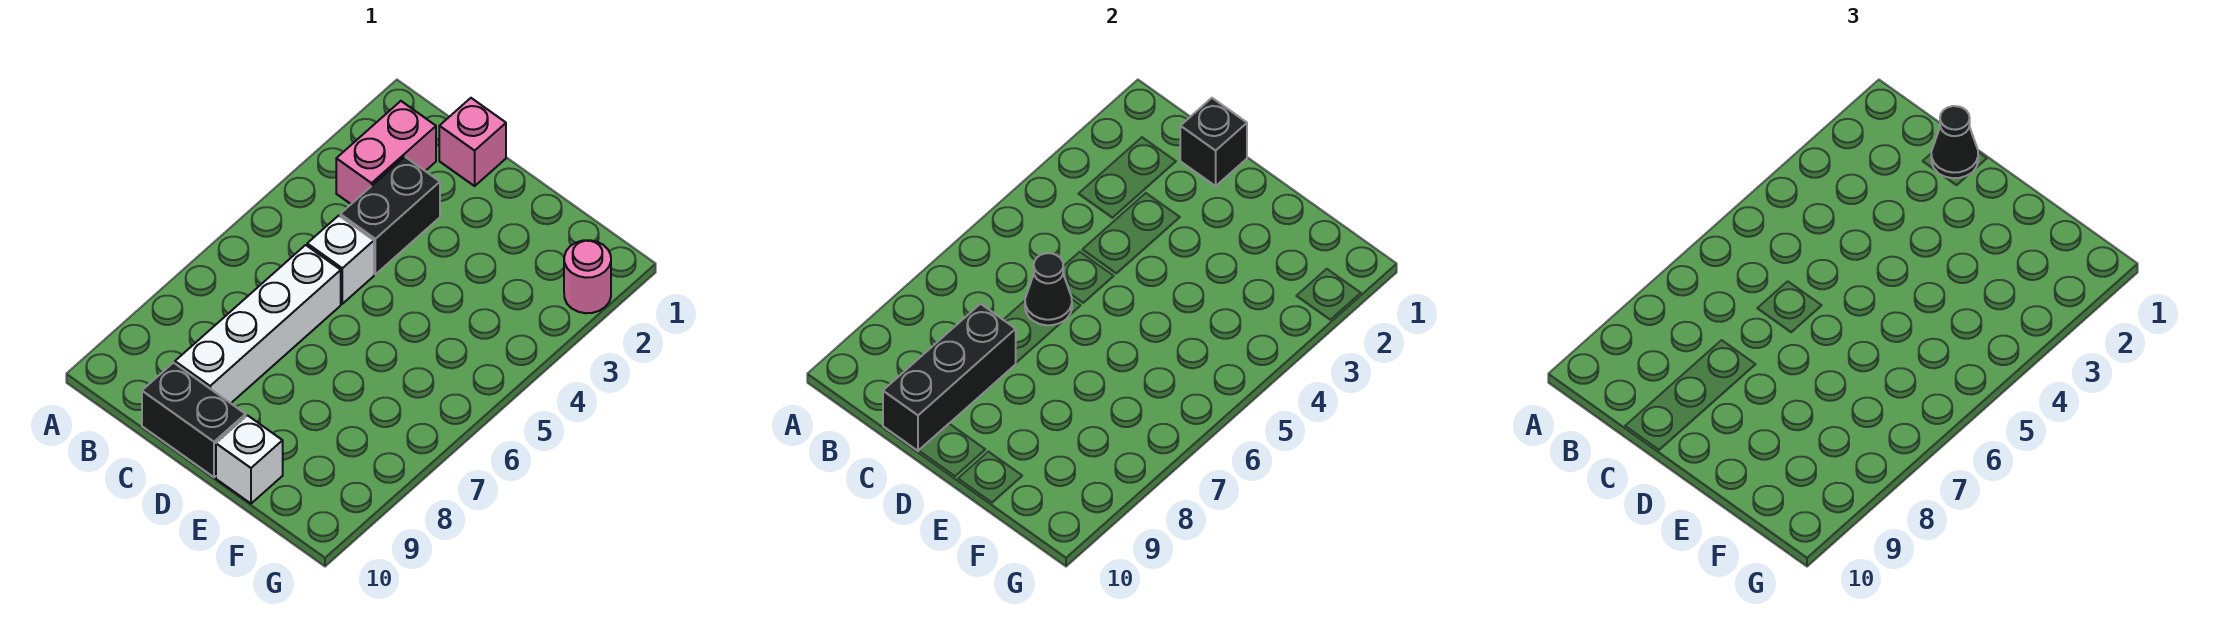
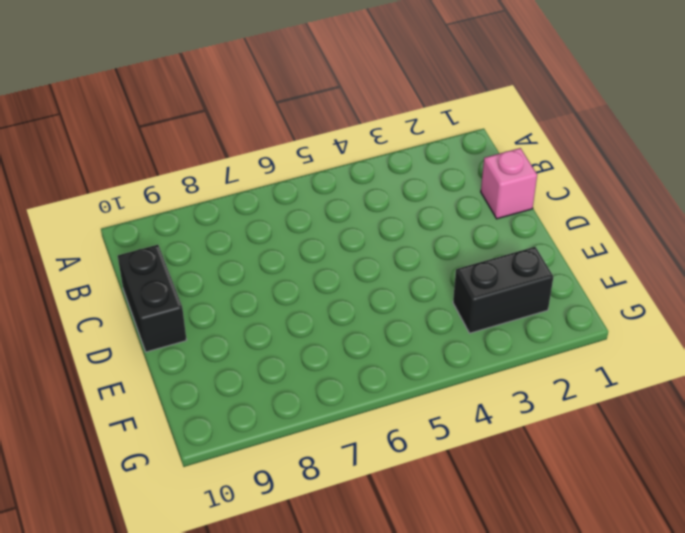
black 1x2 brick [453,247,553,333] -> black 1x2 brick moved to [340,157,440,274]
none -> pink 1x2 brick [336,101,436,204]
none -> white 1x1 brick [307,216,374,304]
none -> white 1x4 brick [175,245,341,403]

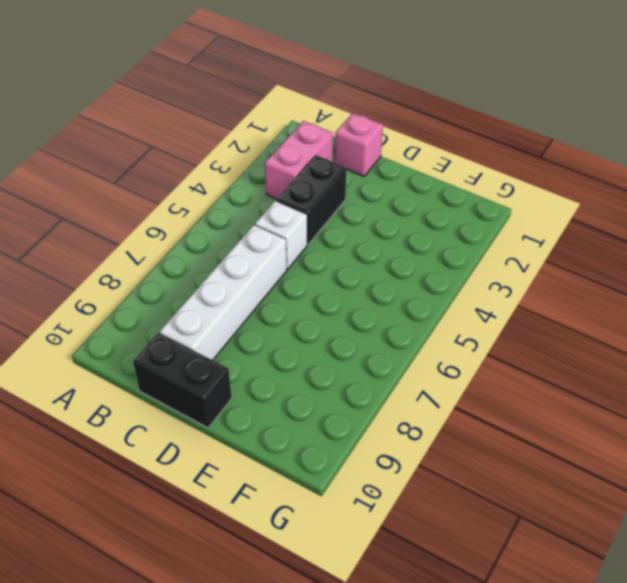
none -> white 1x1 brick [216,415,283,503]
none -> pink 1x1 round brick [564,240,611,313]
none -> black 1x1 brick [1180,98,1247,186]

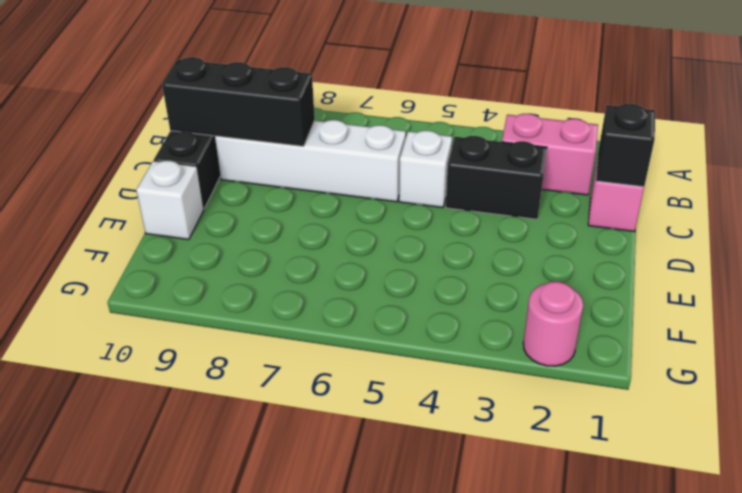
none -> black 1x1 cone [1025,253,1072,325]
none -> black 1x1 cone [1931,106,1978,178]

